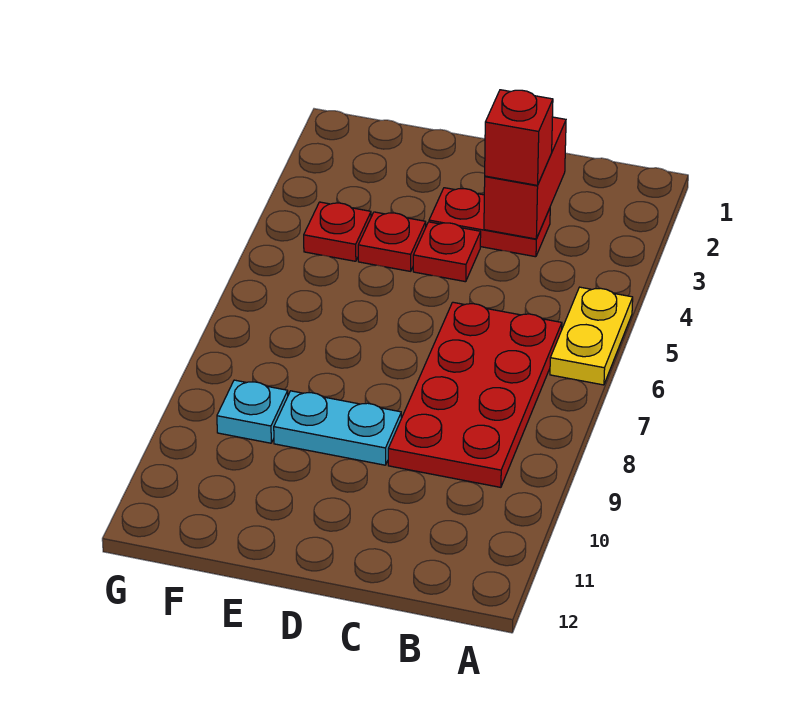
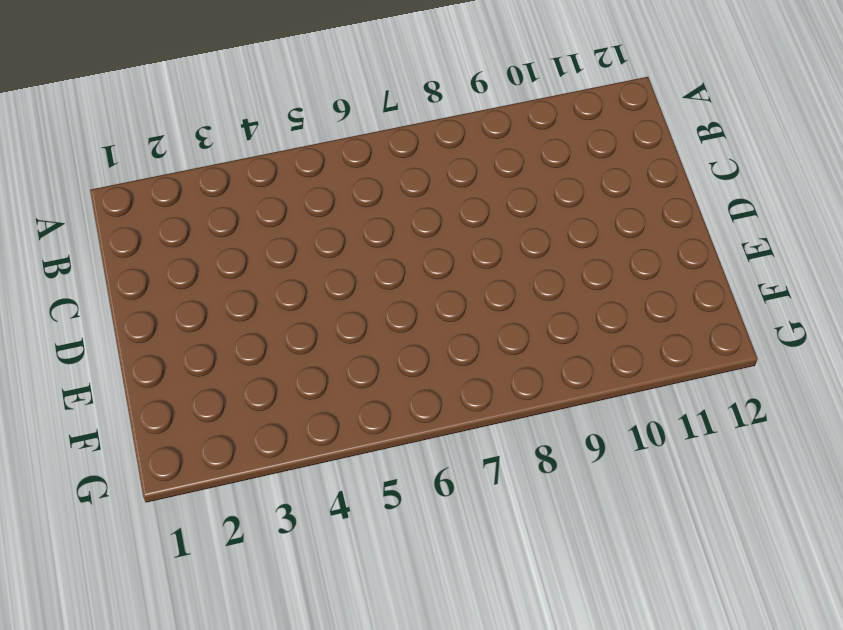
none -> yellow 1x2 plate [550,287,633,385]
none -> red 2x4 plate [388,302,562,487]

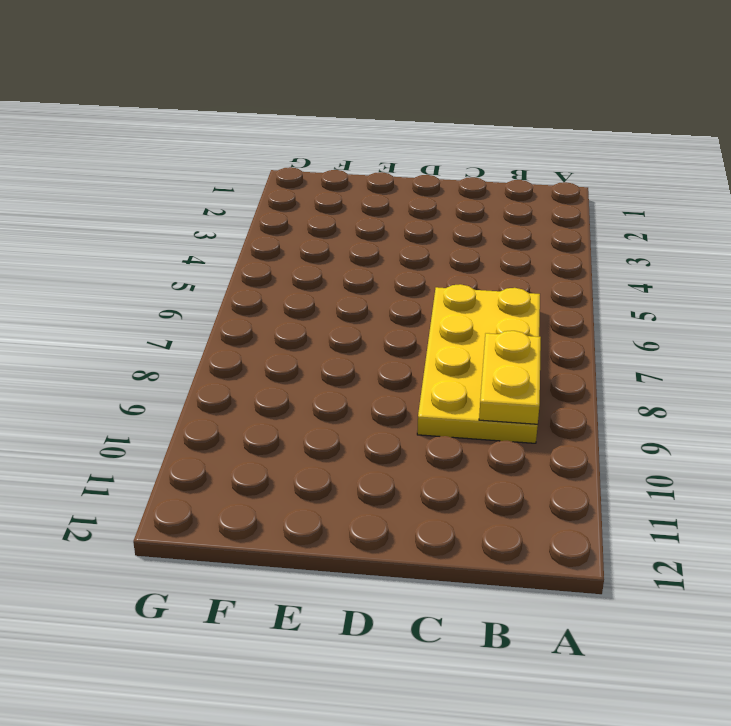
yellow 2x4 plate [417,284,540,443] -> red 2x4 plate [388,302,562,487]
yellow 1x2 plate [479,331,541,424] -> yellow 1x2 plate moved to [550,287,633,385]
none -> red 1x2 plate [429,188,550,257]
none -> red 1x1 plate [413,222,481,282]

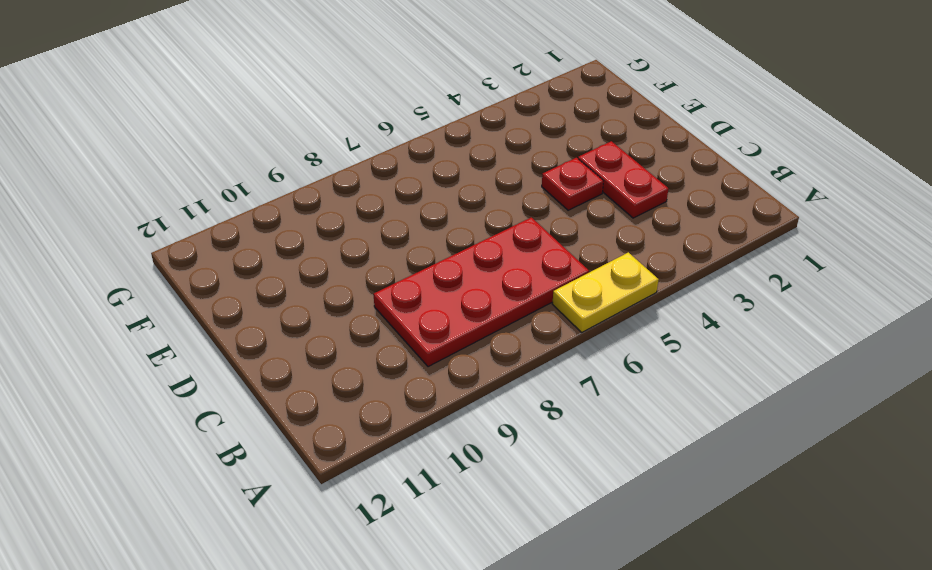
none -> cyan 1x2 plate [274,391,401,465]
none -> red 1x1 plate [358,212,426,271]

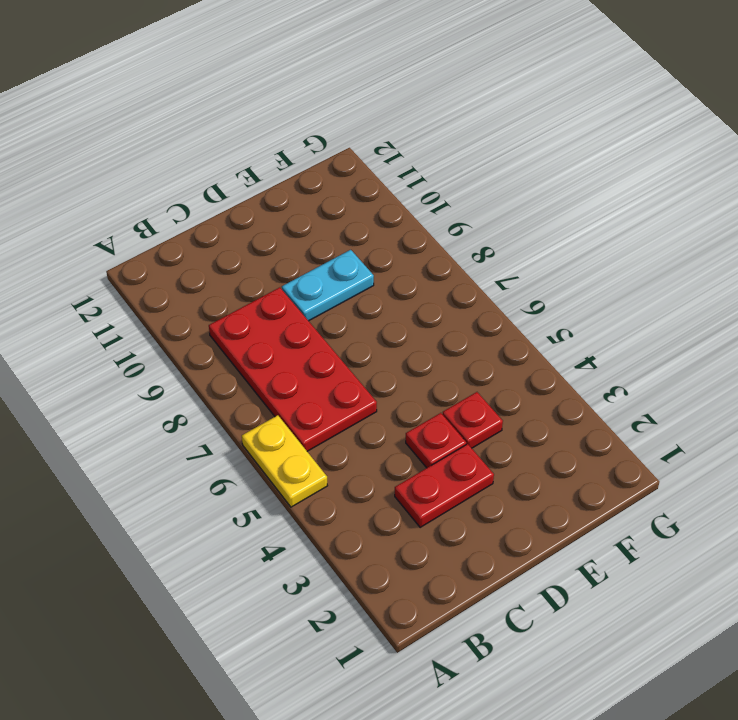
none -> red 1x1 plate [304,202,371,261]
none -> cyan 1x1 plate [217,380,288,443]

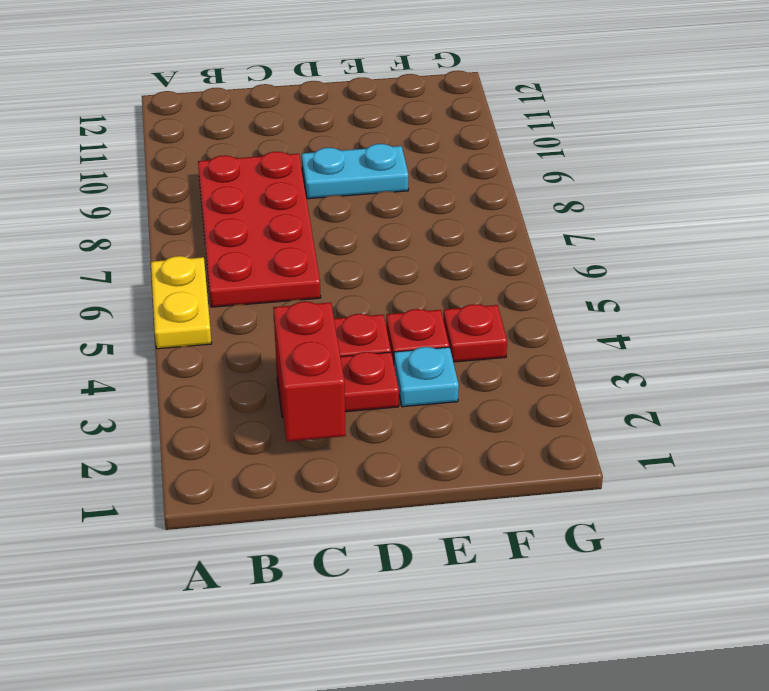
cyan 1x1 plate [394,347,459,407] -> cyan 1x1 plate moved to [217,380,288,443]
none -> red 1x1 brick [485,90,553,185]

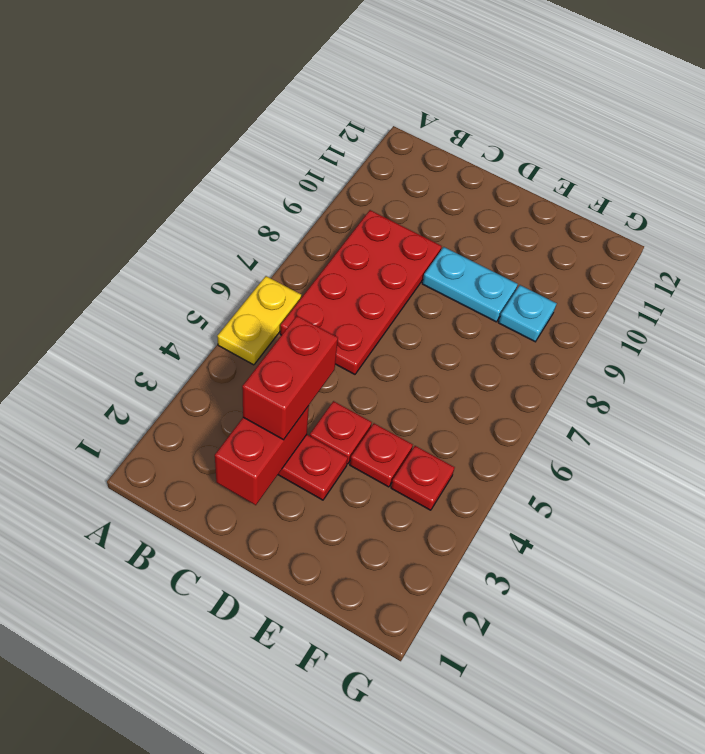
red 1x2 brick [242,316,338,440] -> red 1x1 brick [485,90,553,185]

